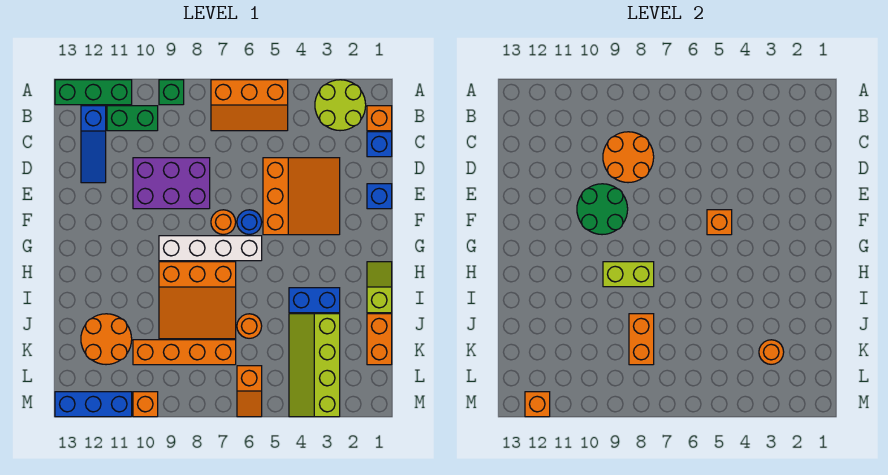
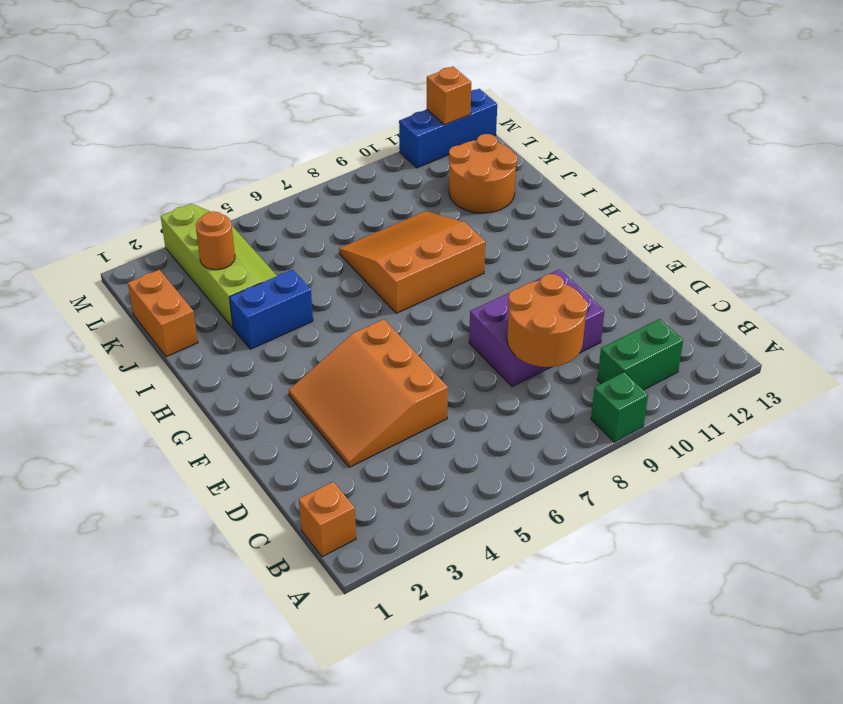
none -> lime 2x2 round brick [315,80,366,131]
none -> orange 2x3 slope [211,80,288,131]
none -> green 1x3 brick [55,80,132,105]
none -> blue 1x3 slope [81,106,106,183]

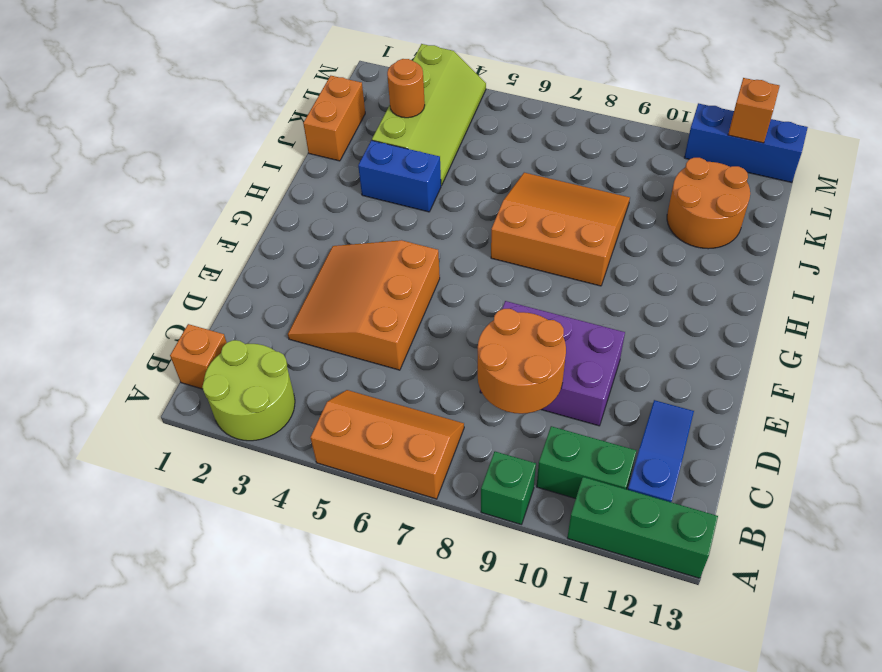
none -> blue 1x1 brick [367,132,392,157]
none -> blue 1x1 brick [367,184,392,209]
none -> blue 1x1 round brick [237,210,262,234]
none -> orange 1x1 round brick [211,210,236,234]

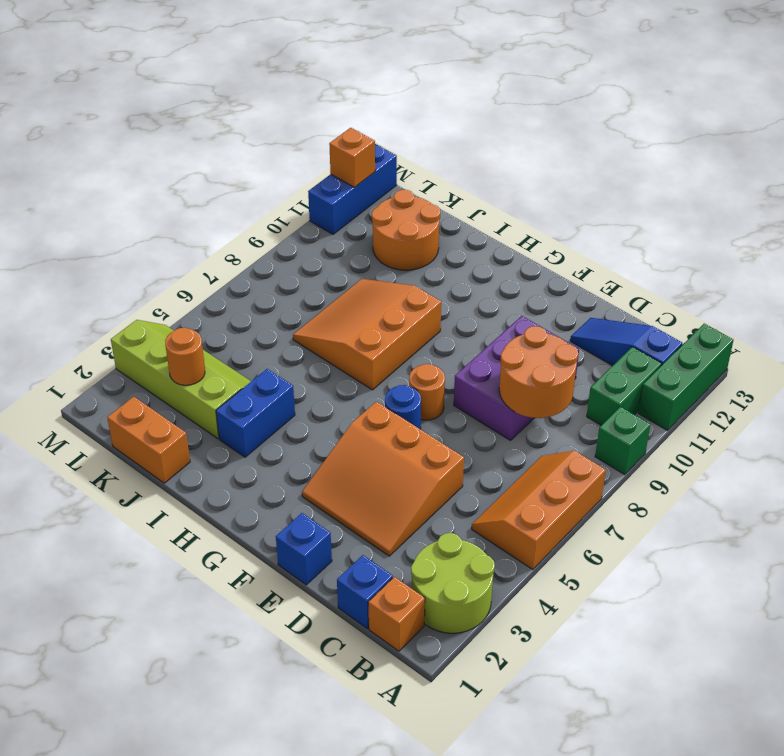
none -> white 1x4 brick [159,236,262,261]
none -> lime 1x2 slope [367,262,392,313]
none -> orange 1x1 round brick [237,314,262,338]
none -> orange 1x4 brick [133,340,236,365]

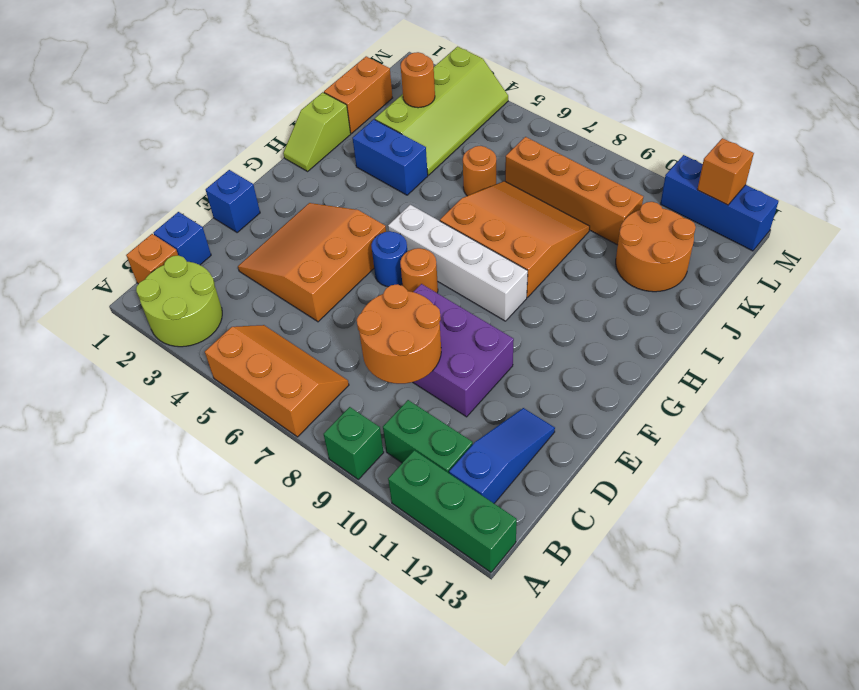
none -> orange 1x2 slope [237,366,262,417]
none -> orange 1x1 brick [133,392,158,417]
none -> green 2x2 round brick [577,184,628,235]
none -> orange 1x1 brick [707,210,732,235]

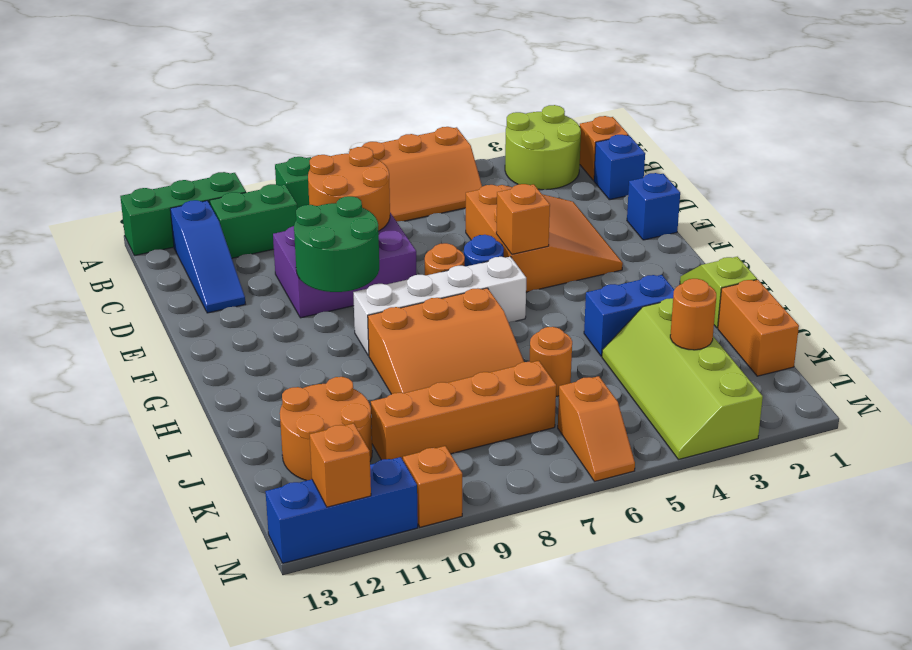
none -> lime 1x2 brick [603,262,654,287]
none -> orange 1x2 brick [629,314,654,365]

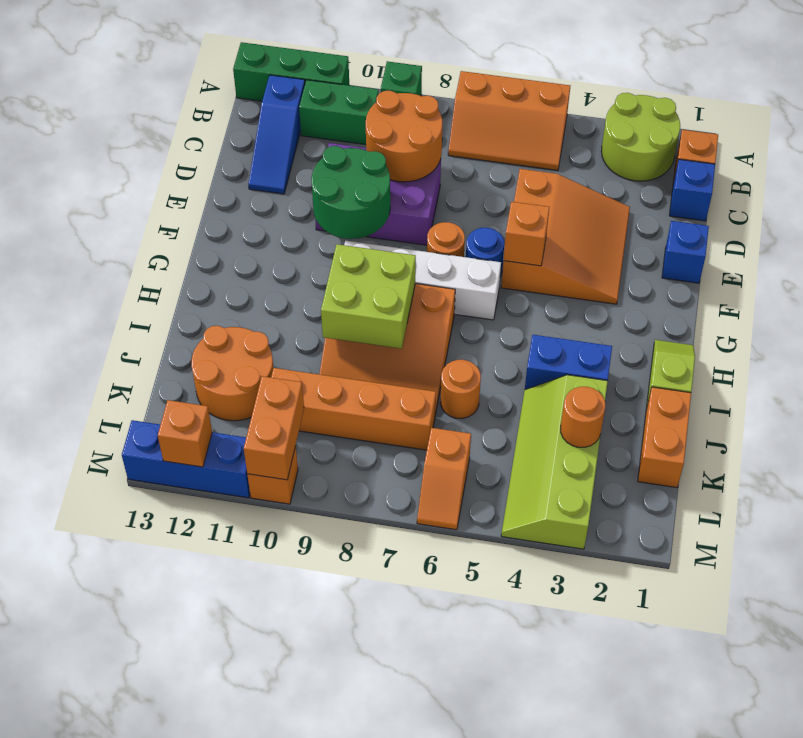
lime 2x2 brick [321,244,416,349] -> lime 1x2 brick [603,262,654,287]
orange 1x2 brick [244,376,304,480] -> orange 1x2 brick moved to [629,314,654,365]

